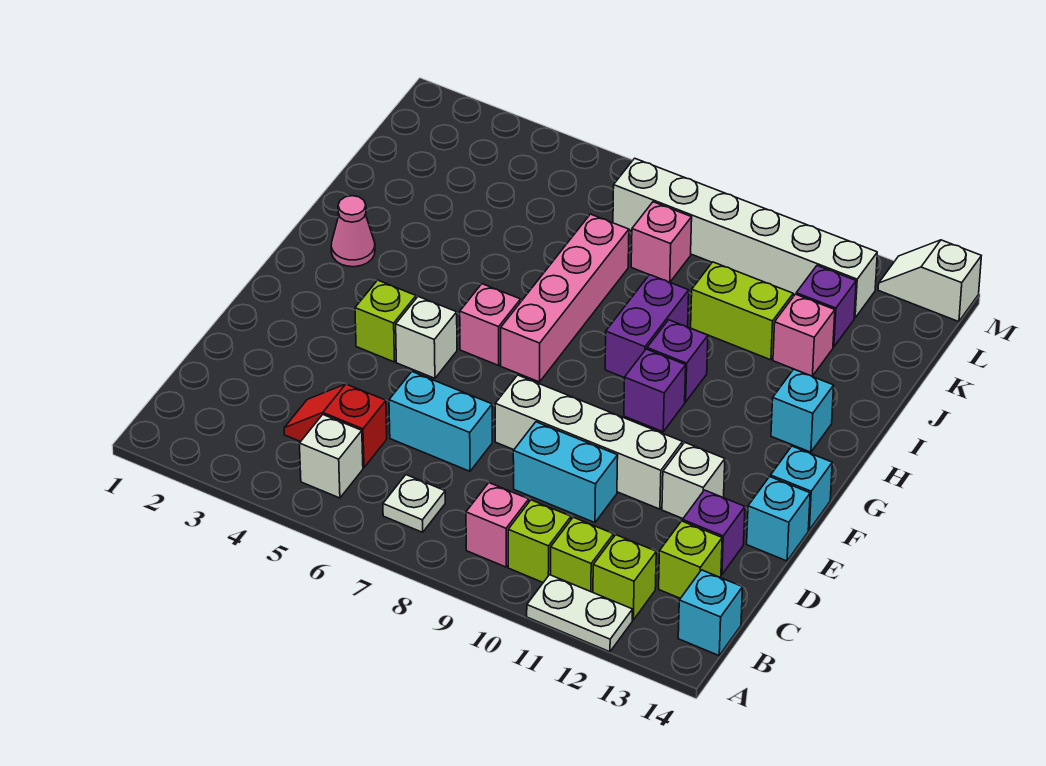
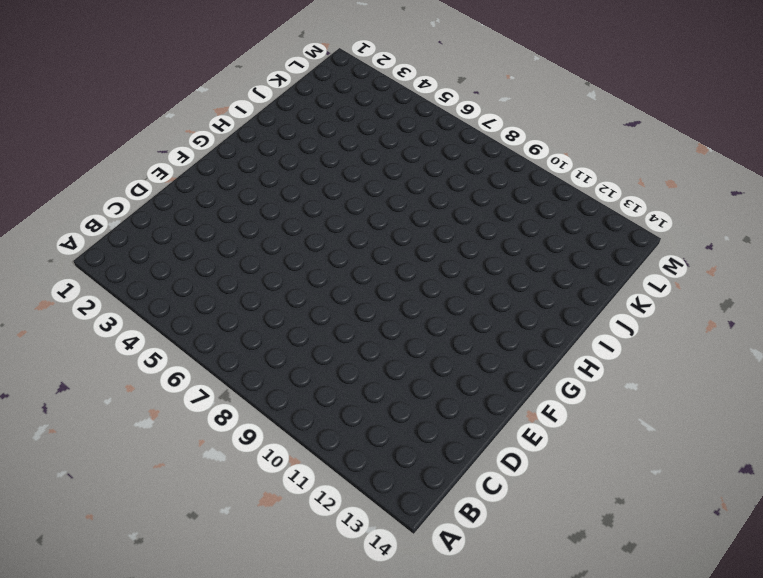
none -> white 1x2 plate [527,575,633,652]
none -> white 1x1 brick [299,415,363,498]
none -> white 1x1 plate [383,475,445,532]
none -> pink 1x1 brick [466,483,529,567]

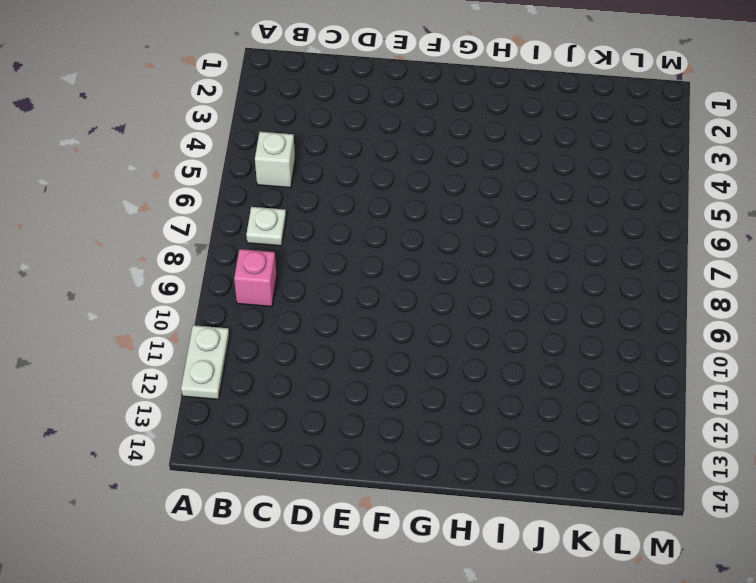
none -> lime 1x1 brick [508,500,571,582]
none -> lime 1x1 brick [551,517,614,592]
none -> lime 1x1 brick [593,535,656,620]
none -> cyan 1x1 brick [678,570,743,655]

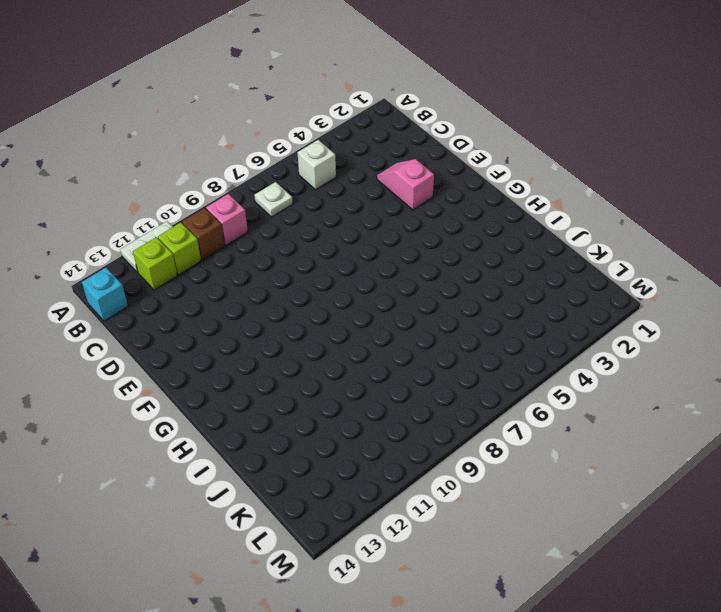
brown 1x1 brick [182,208,225,260] -> lime 1x1 brick [508,500,571,582]
pink 1x2 slope [377,159,434,210] -> none
none -> red 1x2 slope [284,384,387,468]
none -> lime 1x1 brick [659,521,722,598]
none -> cyan 1x2 brick [389,372,492,471]
none -> cyan 1x2 brick [513,422,618,523]

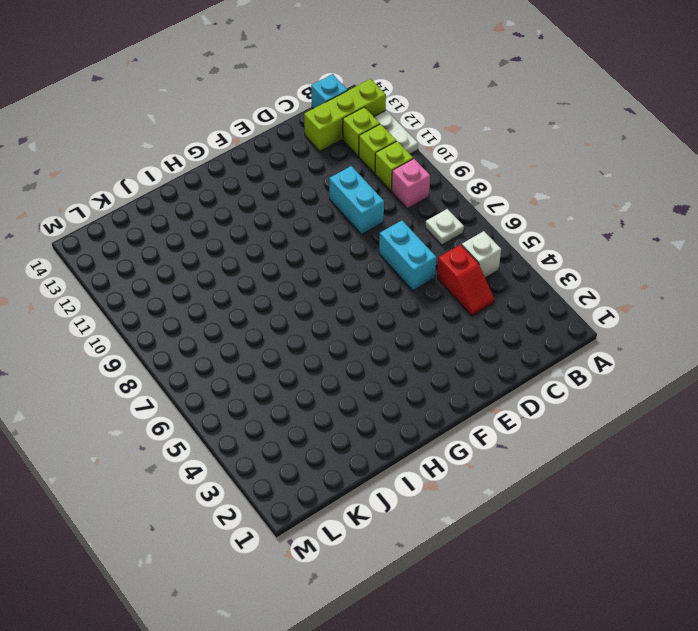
lime 1x3 brick [304,79,386,151] -> lime 1x1 brick [659,521,722,598]
none -> purple 1x1 brick [683,490,745,575]
none -> white 1x4 brick [495,375,683,509]
none -> white 1x1 brick [662,443,725,519]
none -> cyan 1x1 brick [747,477,810,561]

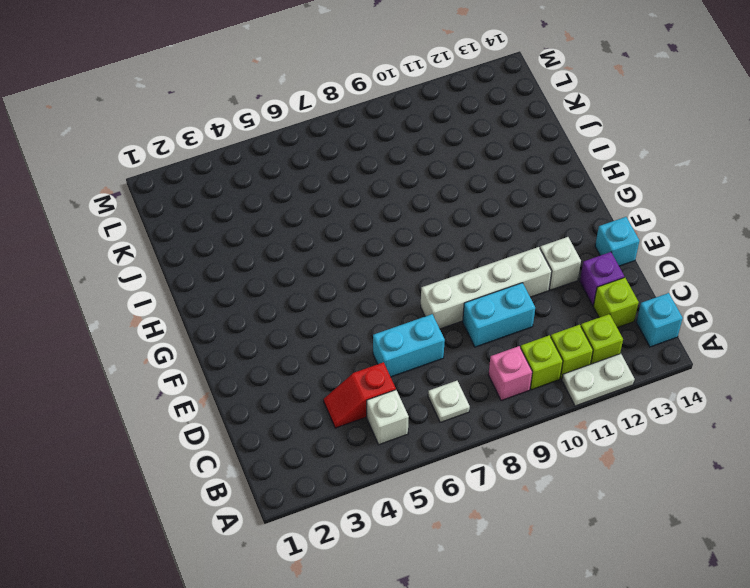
none -> lime 1x1 brick [355,280,416,362]
none -> white 1x1 brick [396,297,457,378]
none -> cyan 1x1 brick [771,446,832,530]
none -> pink 1x1 brick [460,284,521,365]

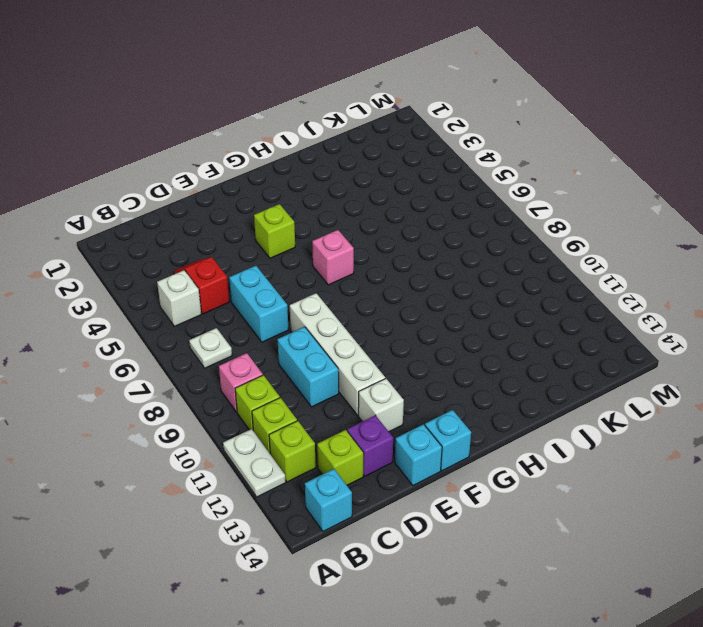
none -> white 1x1 brick [396,297,457,378]
none -> pink 1x4 brick [501,214,629,382]
none -> purple 1x1 brick [624,349,686,432]
none -> pink 1x1 cone [331,196,375,267]

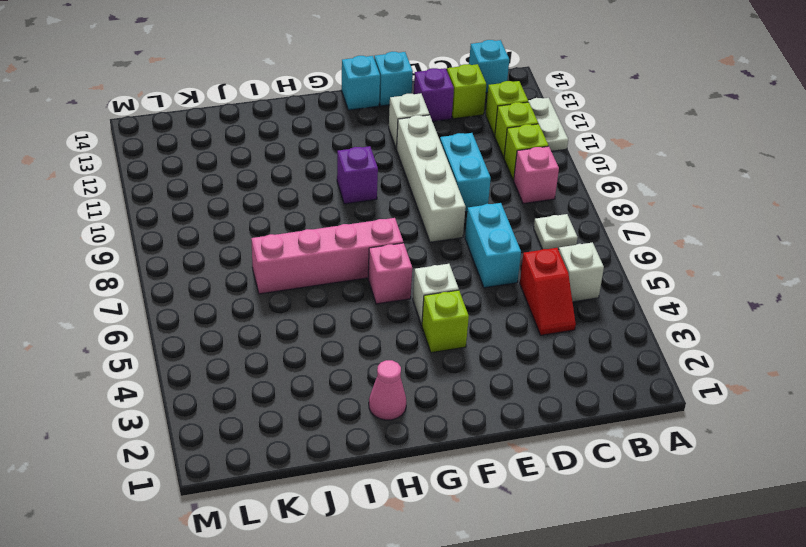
none -> purple 1x2 brick [605,275,689,378]
none -> purple 1x1 brick [647,320,708,402]
none -> cyan 1x1 brick [771,369,834,452]
none -> lime 1x2 brick [691,262,793,360]

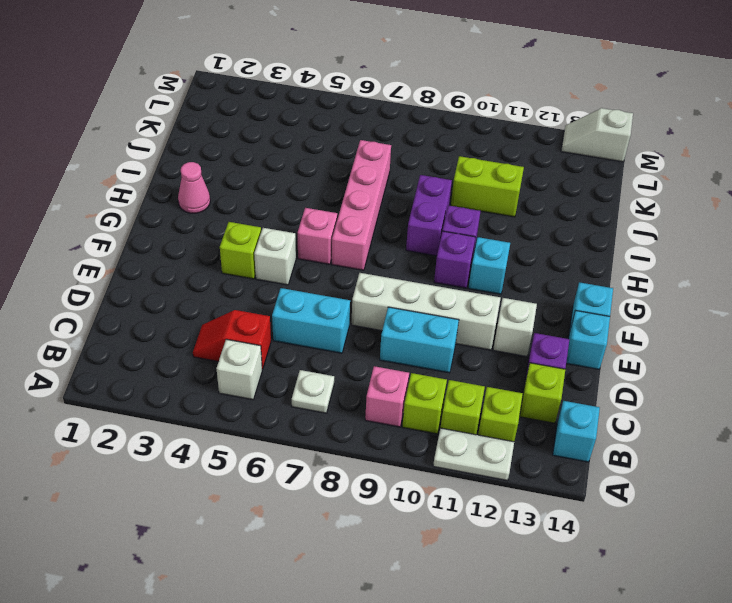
cyan 1x1 brick [469,237,510,294] -> cyan 1x1 brick moved to [771,369,834,452]
none -> pink 1x1 brick [773,294,835,376]
none -> pink 1x1 brick [631,202,692,282]
none -> purple 1x1 brick [796,266,856,347]
none -> white 1x6 brick [613,158,877,318]

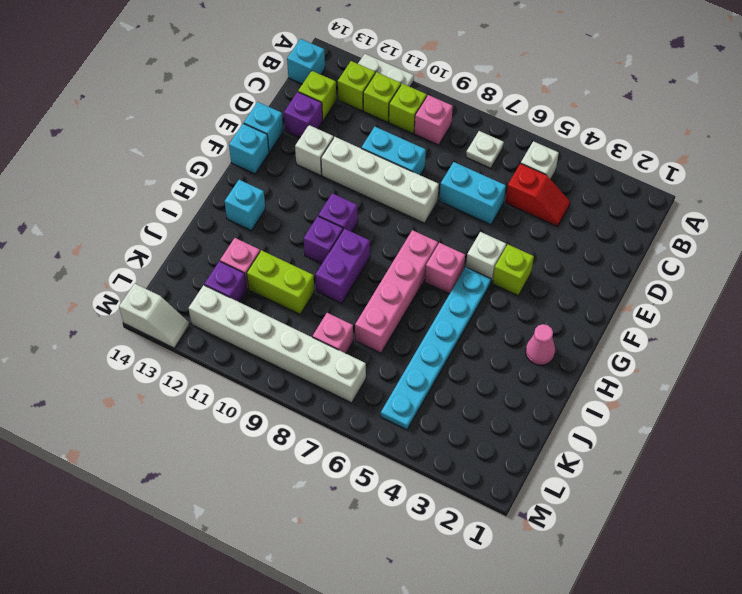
cyan 1x6 plate [381,267,491,430] -> none

